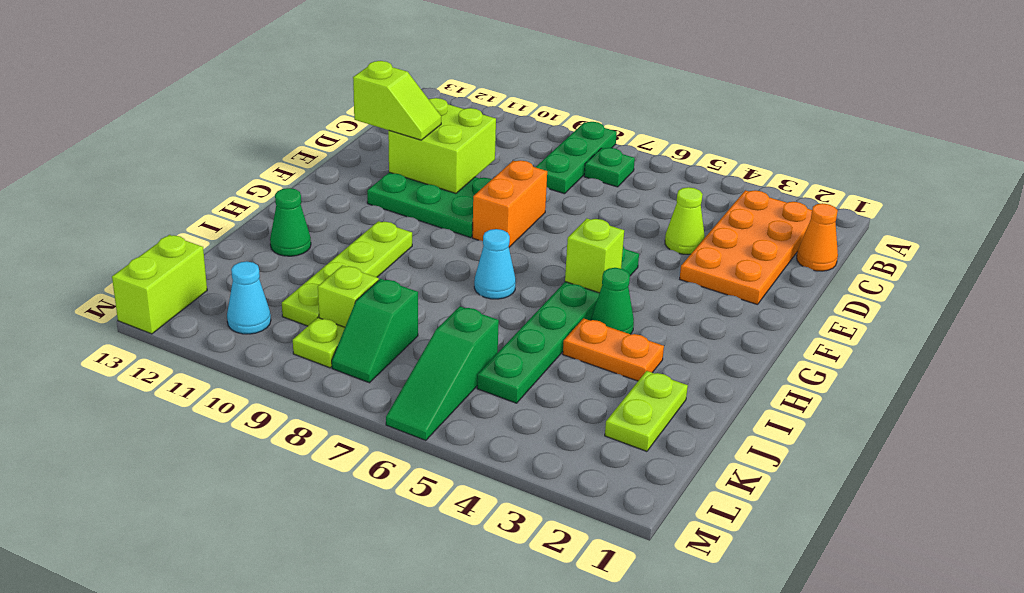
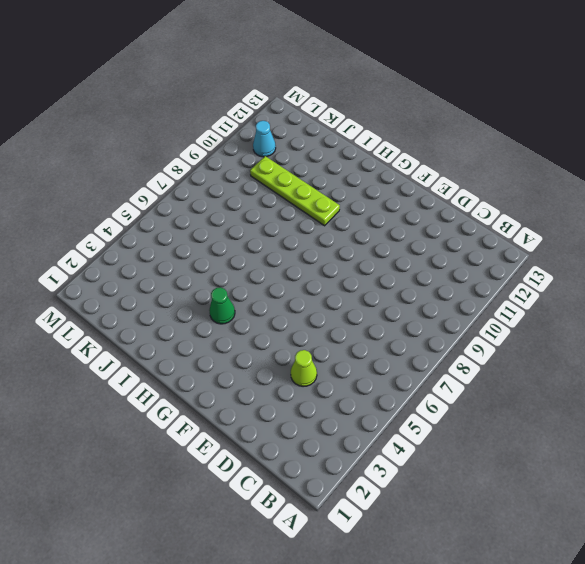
none -> green 1x3 plate [536,122,617,194]
none -> orange 2x4 plate [680,190,812,305]
none -> green 1x1 plate [584,148,635,187]

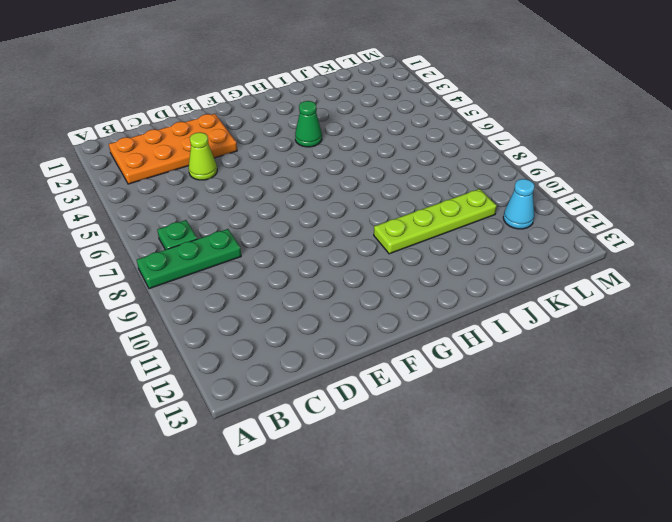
none -> orange 1x1 cone [797,203,838,271]
none -> orange 1x2 brick [472,160,547,247]
none -> green 2x3 plate [367,172,492,238]

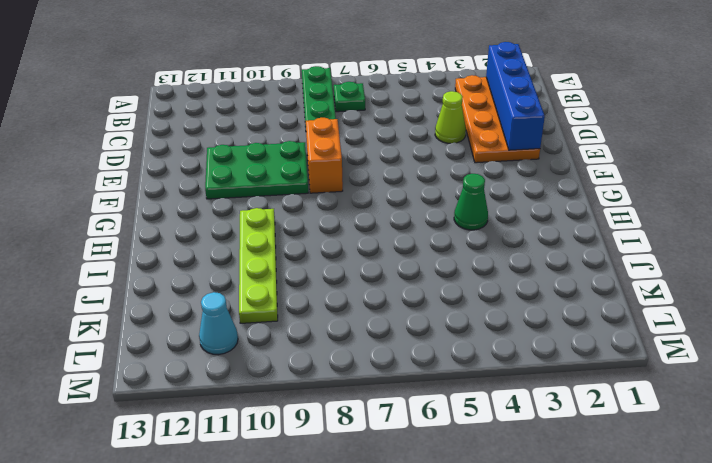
blue 1x4 brick [486,42,545,150] -> none
none -> orange 1x1 cone [797,203,838,271]
none -> green 1x6 plate [477,247,639,403]
none -> cyan 1x1 cone [474,229,516,299]

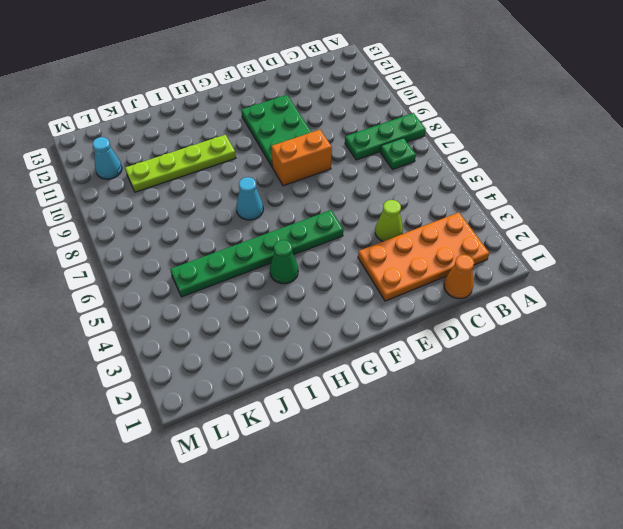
none -> orange 1x2 plate [563,318,664,381]
none -> green 1x1 cone [270,188,311,256]
none -> lime 1x2 plate [605,371,688,451]

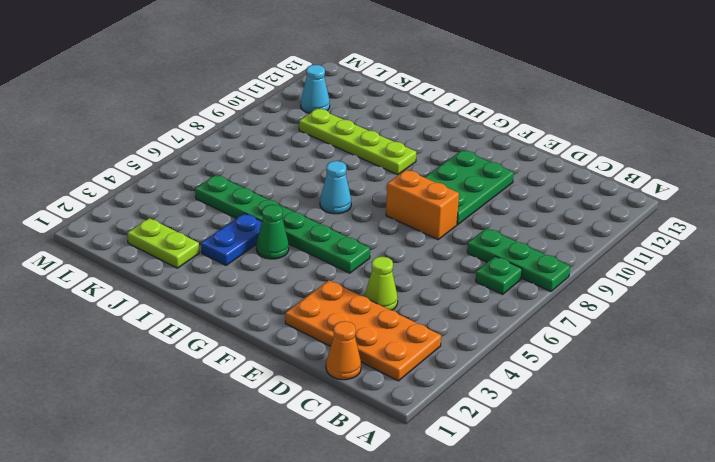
blue 1x2 plate [201,213,262,265] -> orange 1x2 plate [563,318,664,381]
none -> green 1x1 cone [270,188,311,256]
none -> green 1x3 slope [386,307,499,441]
none -> green 1x2 slope [332,279,418,383]

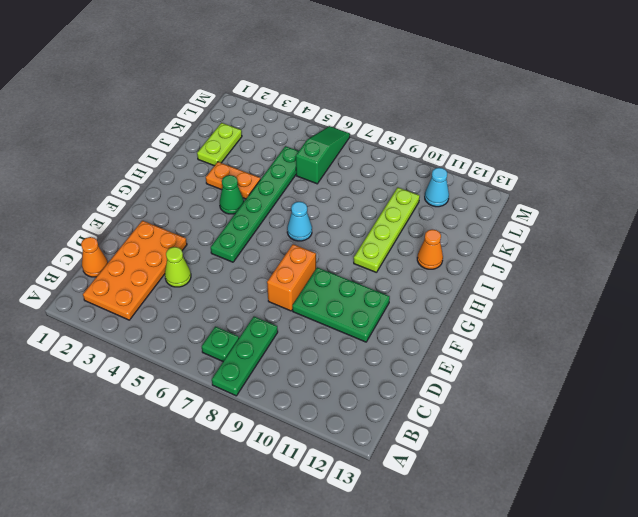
orange 1x1 cone [417,229,443,269] -> green 1x1 cone [270,188,311,256]
none -> green 1x2 slope [332,279,418,383]
none -> lime 1x1 brick [318,265,379,327]
none -> lime 1x1 plate [293,318,345,368]

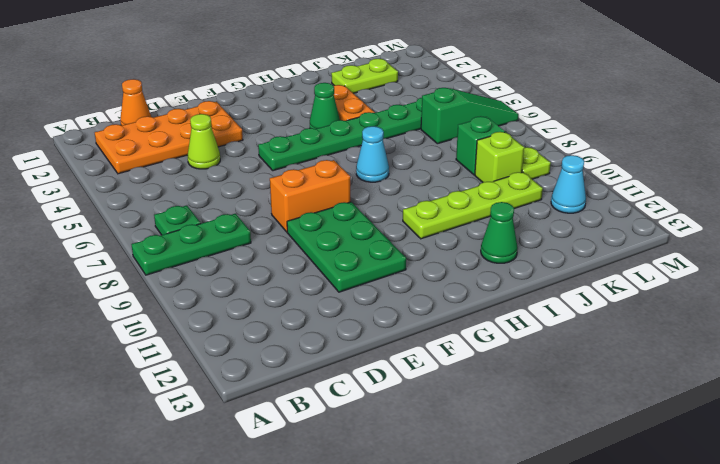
none -> lime 1x2 brick [112,235,207,334]
none -> lime 2x2 brick [388,98,496,193]
none -> lime 1x1 brick [565,218,624,293]

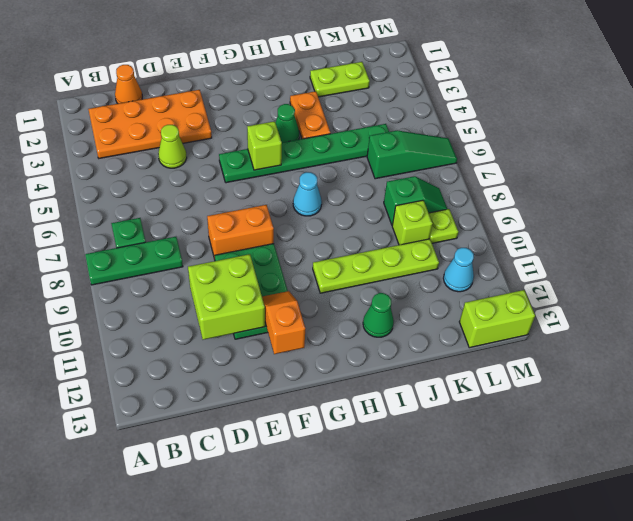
orange 1x2 slope [262,291,305,354] -> none
none -> lime 1x2 slope [353,61,441,140]

